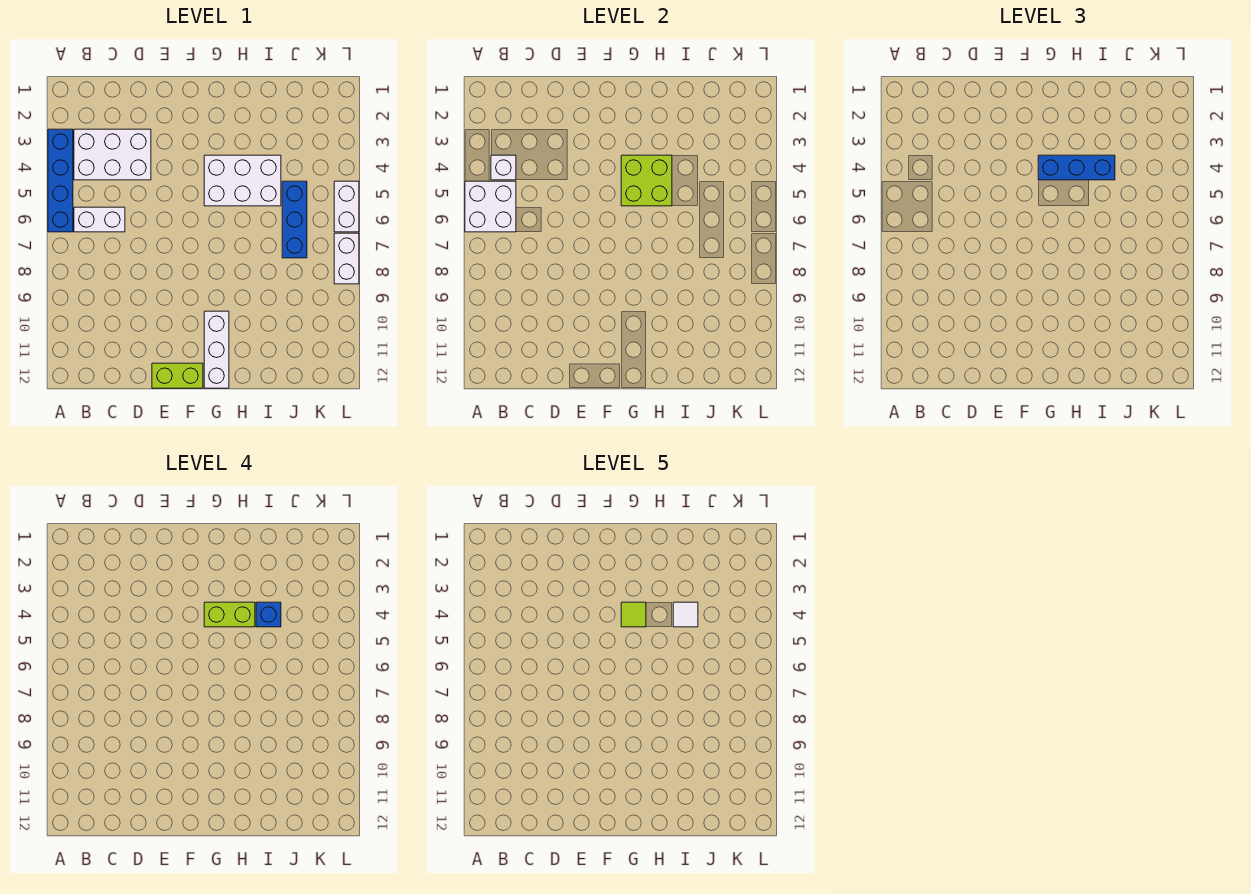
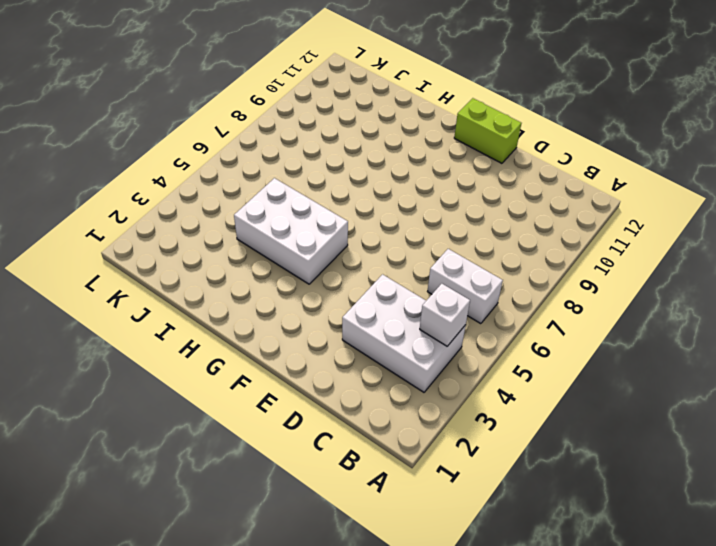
none -> blue 1x4 brick [48,129,73,232]
none -> white 1x3 brick [204,311,229,388]
none -> blue 1x3 brick [282,181,307,258]

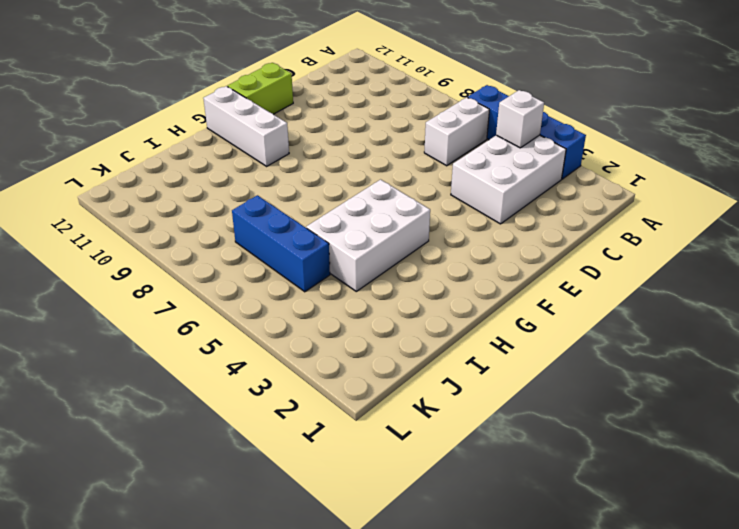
none -> white 1x2 brick [334,181,359,232]
none -> white 1x2 brick [334,233,359,284]
none -> white 2x2 brick [465,181,516,232]

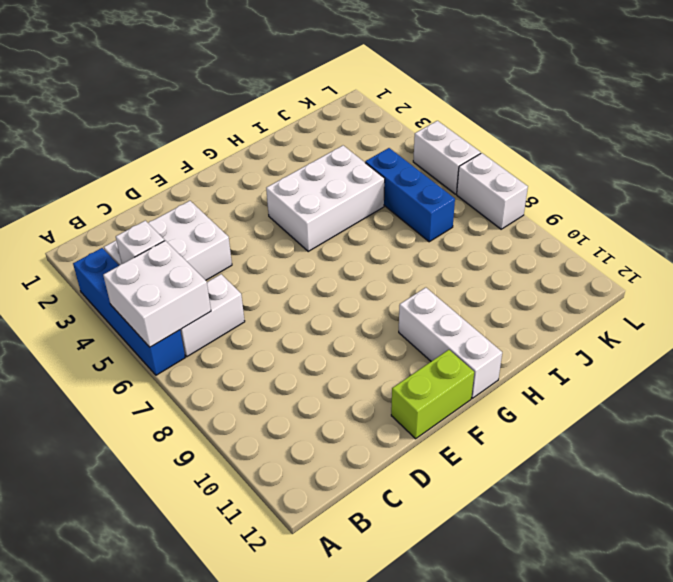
none -> lime 2x2 brick [621,155,672,206]
none -> blue 1x3 brick [1038,155,1115,180]
none -> lime 1x2 brick [204,602,255,627]

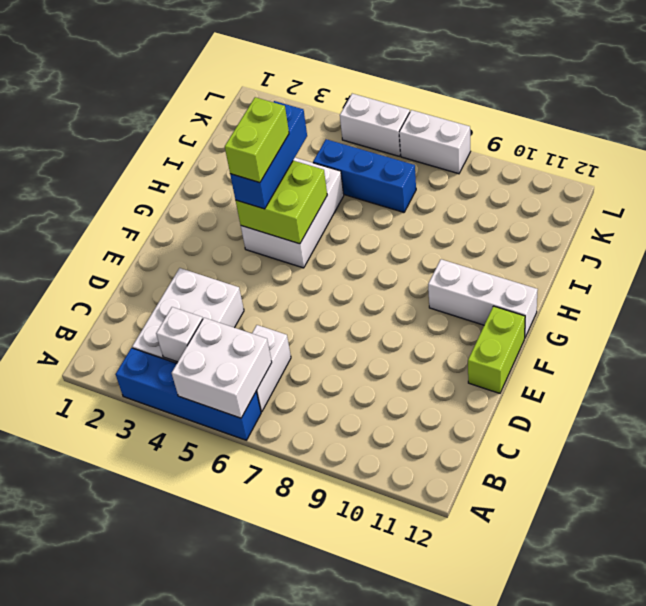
none -> blue 1x1 brick [256,602,281,627]
none -> lime 1x1 tile [621,602,646,627]
none -> white 1x1 tile [673,602,698,627]

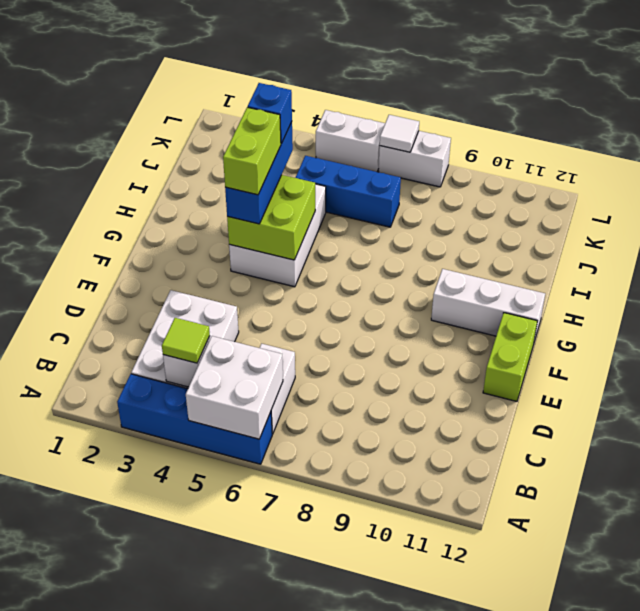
lime 1x1 tile [162,318,210,363] -> lime 1x1 tile moved to [621,602,646,627]
white 1x1 tile [380,115,419,152] -> white 1x1 tile moved to [673,602,698,627]

